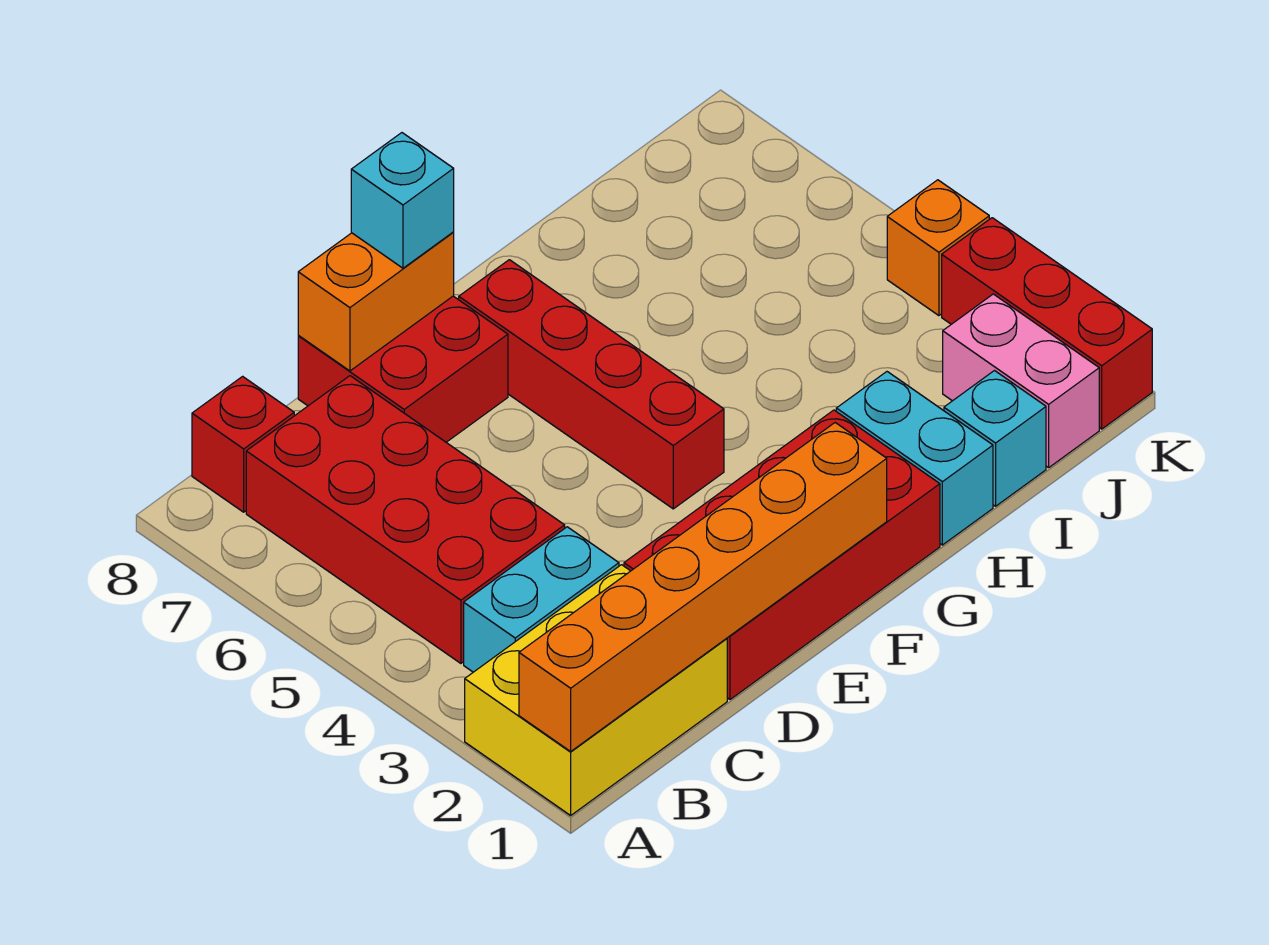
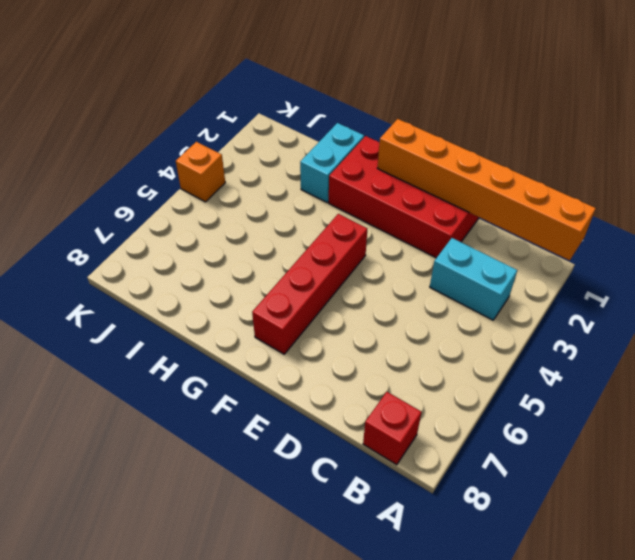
none -> yellow 2x3 brick [465,565,727,815]
none -> red 2x4 brick [246,376,565,663]
none -> red 2x2 brick [298,296,508,442]

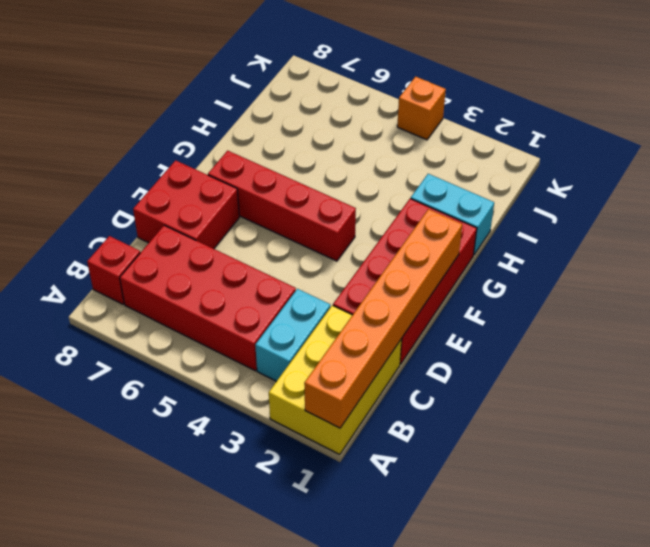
none -> cyan 1x1 brick [944,371,1046,506]
none -> pink 1x2 brick [943,294,1099,468]
none -> red 1x3 brick [942,218,1152,429]

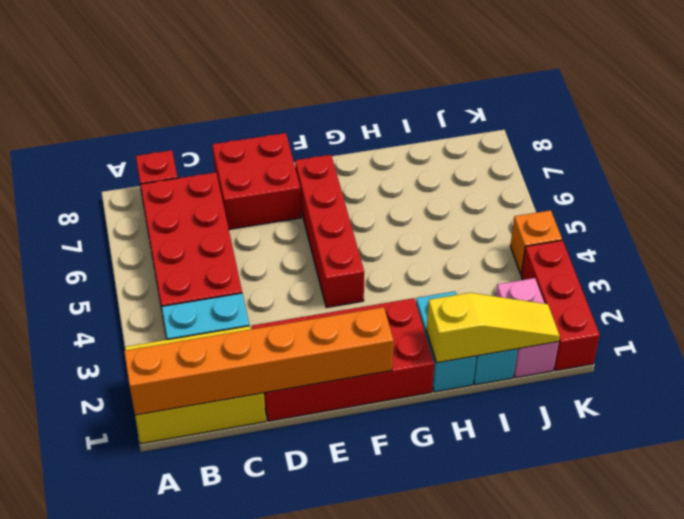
yellow 1x3 slope [427,293,560,363] -> none
none -> orange 1x2 brick [298,232,454,371]
none -> cyan 1x1 brick [351,133,454,268]

